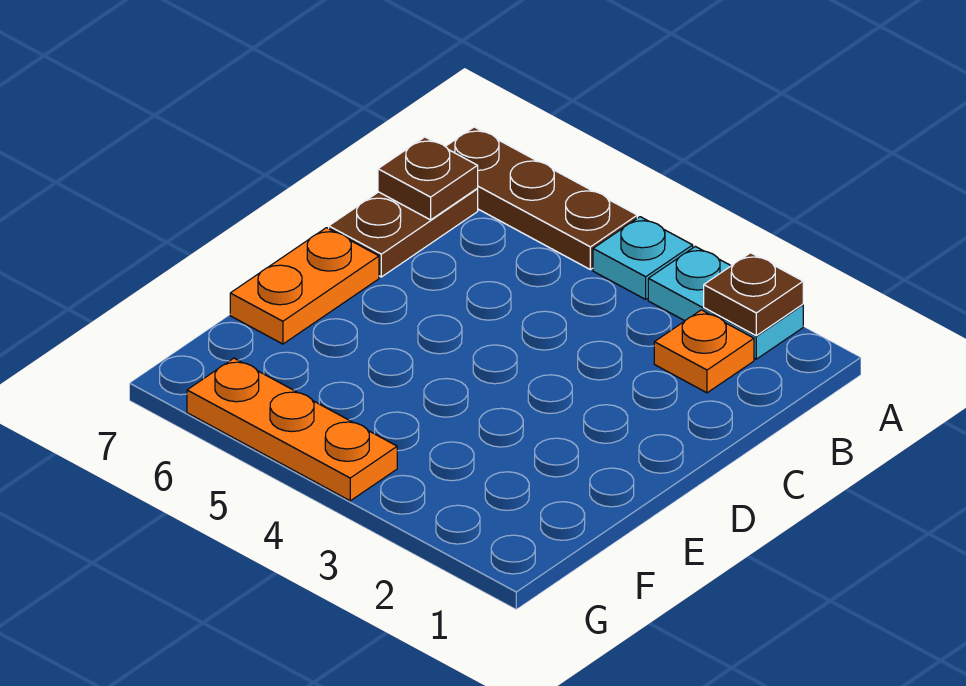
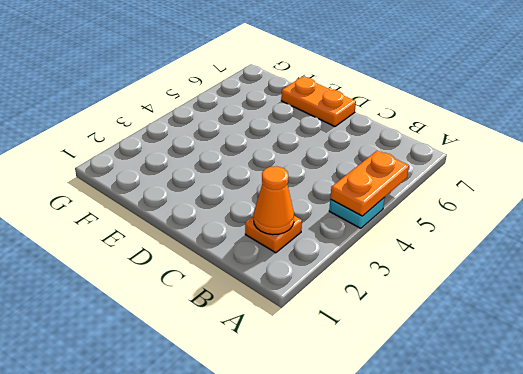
orange 1x2 plate [330,150,409,216] -> none
orange 1x1 cone [254,166,294,235] -> none
none -> cyan 1x2 plate [648,246,803,359]
none -> brown 1x3 plate [445,127,637,270]

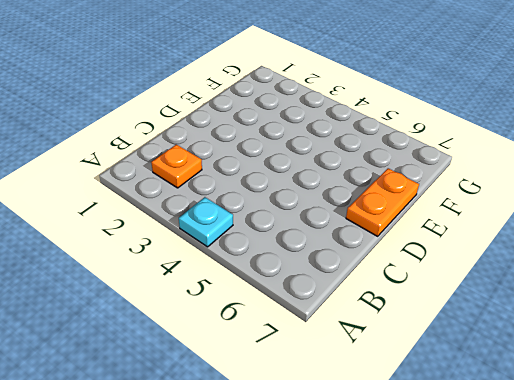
none -> cyan 1x2 plate [648,246,803,359]
none -> brown 1x3 plate [445,127,637,270]

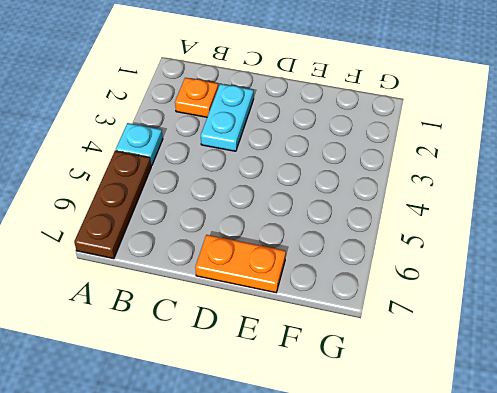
cyan 1x2 plate [201,84,254,151] -> cyan 1x2 plate moved to [648,246,803,359]
none -> brown 1x2 plate [329,189,478,277]
none -> orange 1x3 plate [187,358,397,501]

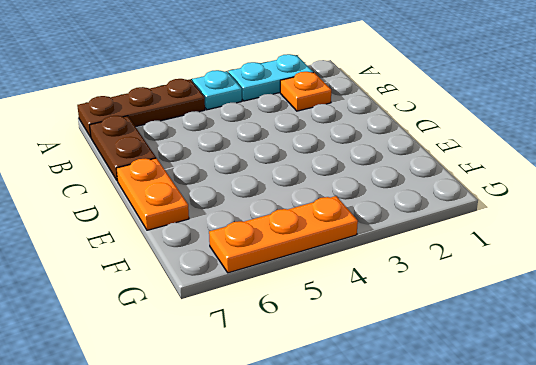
none -> brown 1x1 plate [704,253,803,336]
none -> brown 1x1 plate [378,137,478,220]

